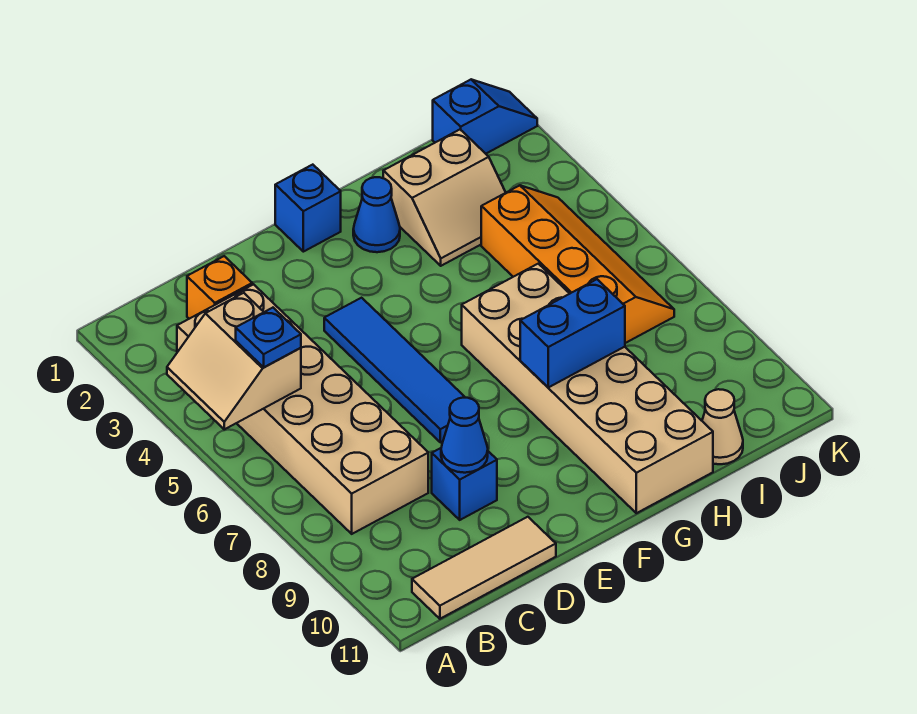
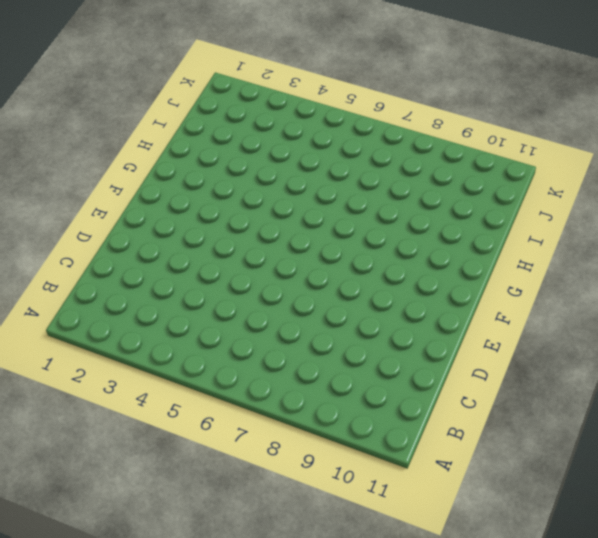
none -> tan 2x6 brick [177,284,428,534]
none -> tan 1x3 tile [412,517,556,619]
none -> orange 1x1 brick [187,256,252,319]

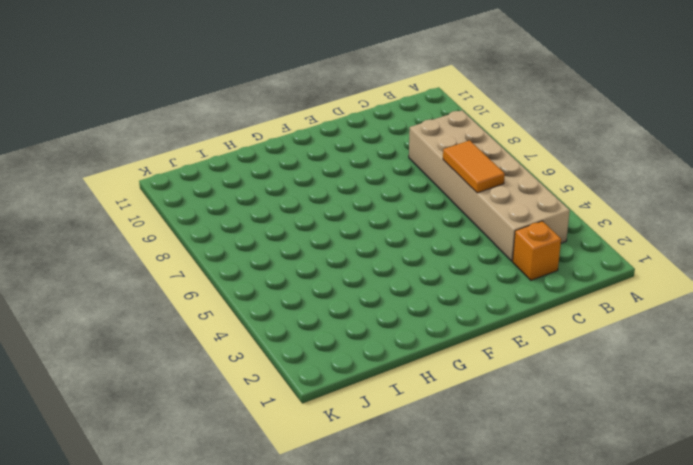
orange 1x2 tile [443,140,505,193] -> none
none -> tan 1x3 tile [412,517,556,619]
none -> blue 1x1 brick [432,448,497,520]
none -> blue 1x4 tile [324,298,465,442]

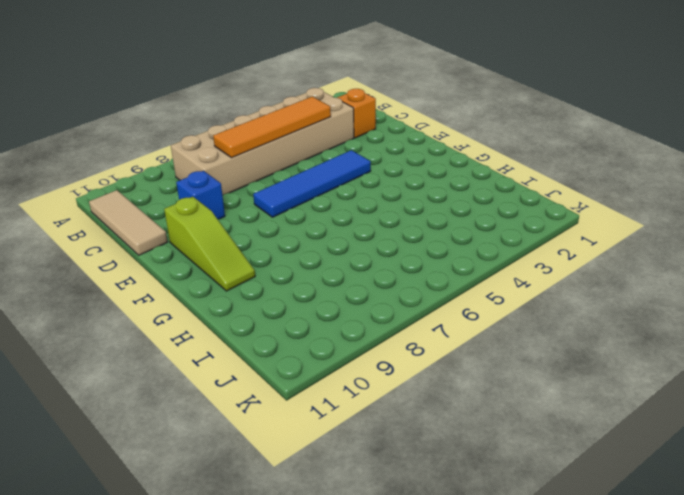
orange 1x4 tile [213,97,331,158] -> none
lime 1x3 slope [164,197,255,291] -> tan 2x6 brick [462,264,713,513]
none -> blue 1x1 brick [275,165,341,252]
none -> blue 1x1 cone [353,177,400,252]
none -> tan 2x2 slope [383,130,506,266]

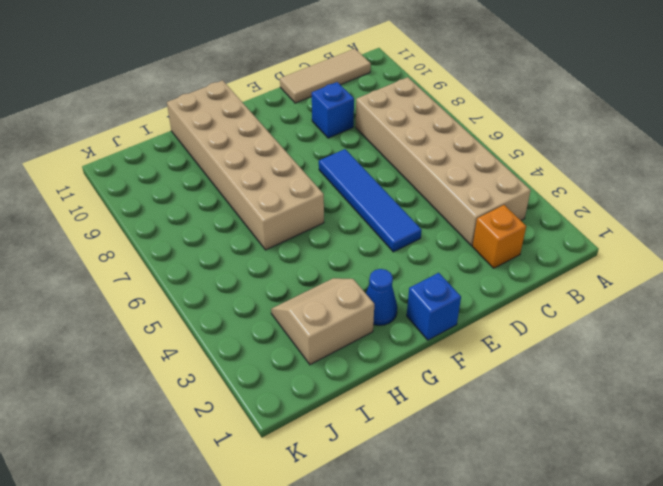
none -> orange 2x4 slope [481,185,674,343]
none -> tan 1x1 cone [702,389,743,464]
none -> blue 1x2 slope [433,80,537,154]

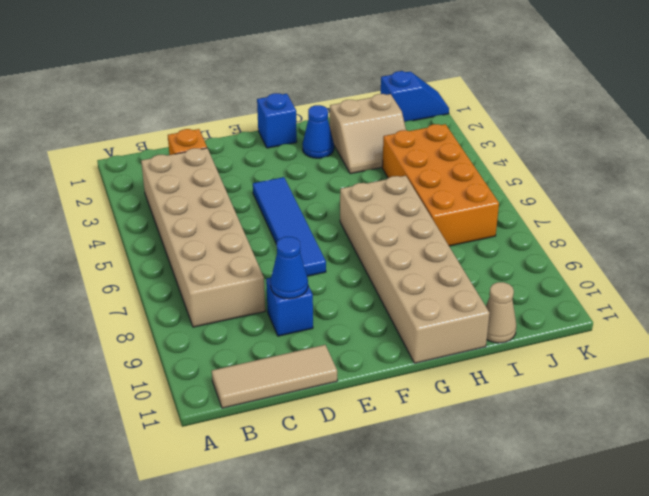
orange 2x4 brick [382,124,499,246] -> orange 2x4 slope [481,185,674,343]
none -> tan 2x2 slope [167,293,301,429]
none -> blue 1x2 brick [520,279,625,387]
none -> blue 1x1 plate [236,308,301,367]

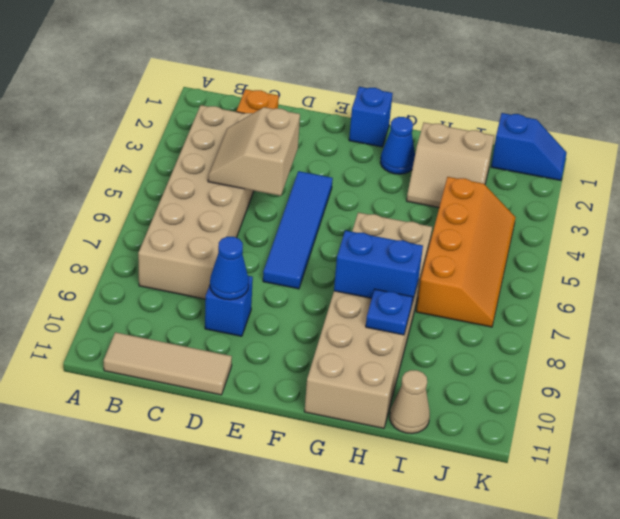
tan 2x2 slope [208,107,300,196] -> tan 2x2 slope moved to [167,293,301,429]
blue 1x1 plate [366,289,413,335] -> blue 1x1 plate moved to [236,308,301,367]

